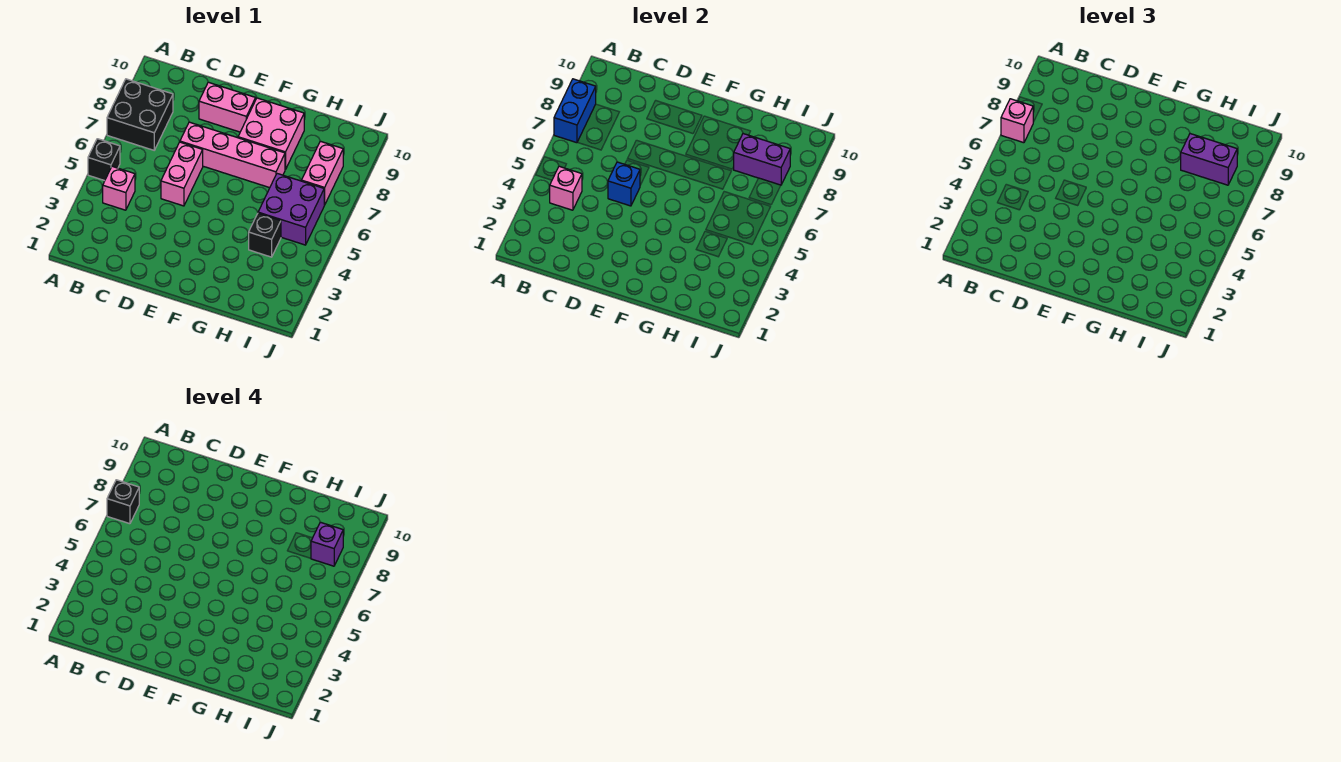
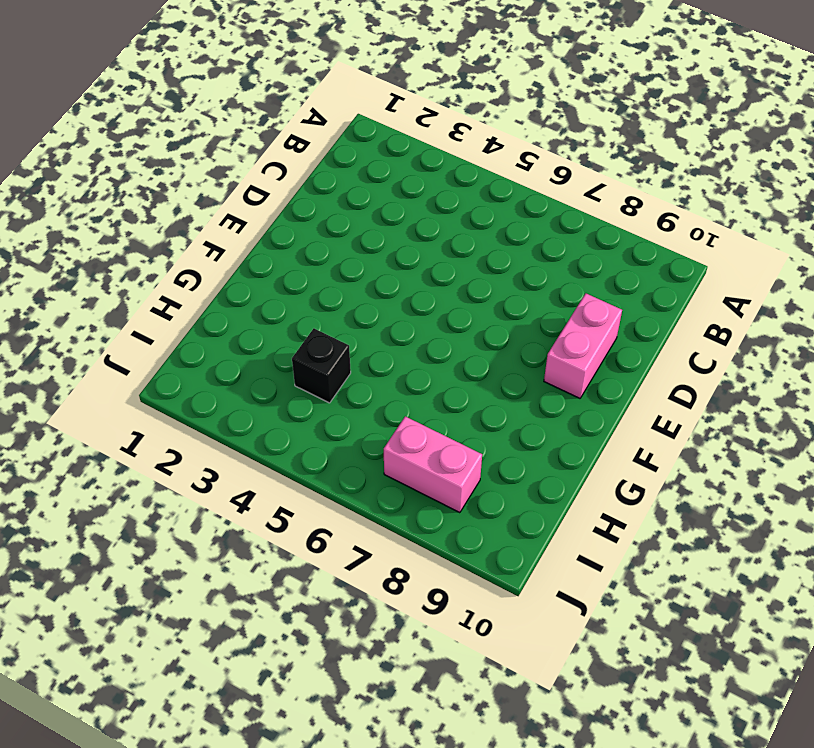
none -> black 1x1 brick [88,139,120,181]
none -> black 2x2 brick [107,79,173,150]
none -> pink 1x1 brick [103,166,135,210]

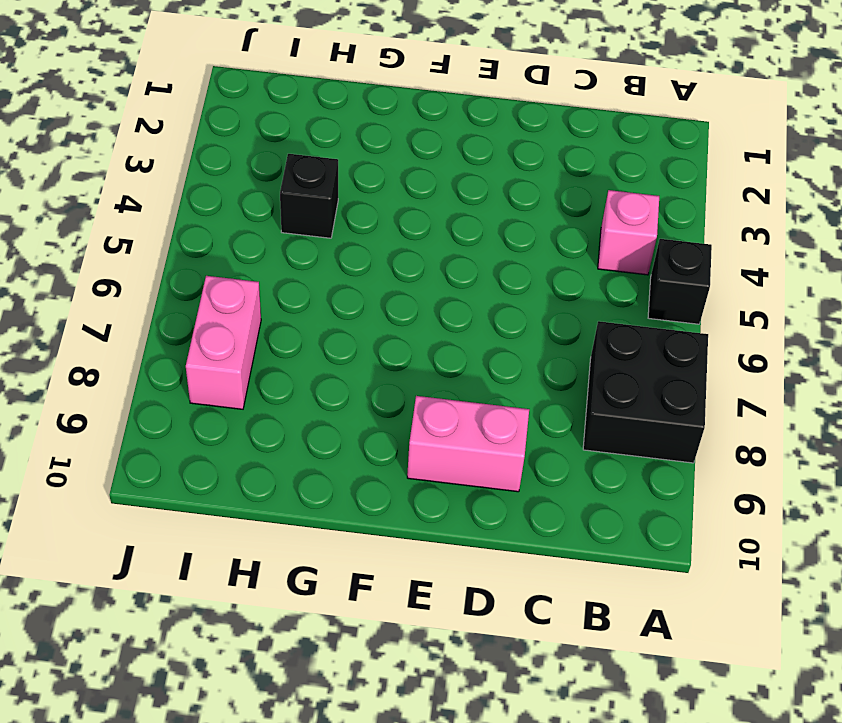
none -> pink 1x2 brick [161,142,203,206]
none -> pink 1x4 brick [180,122,285,188]
none -> pink 2x2 brick [238,98,304,170]

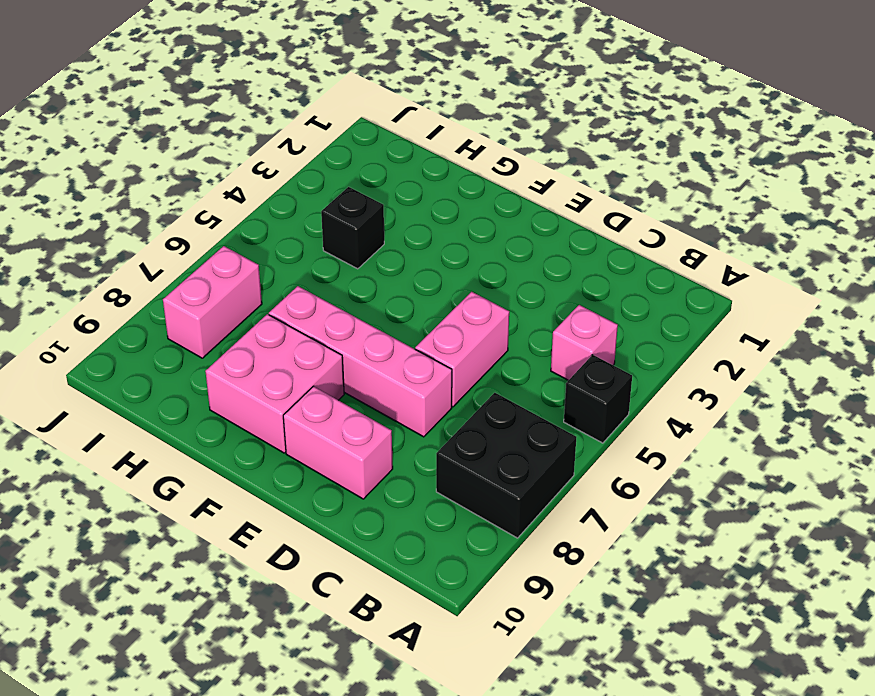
none -> purple 2x2 brick [258,174,324,245]
none -> blue 1x2 brick [554,79,596,143]
none -> pink 1x1 brick [550,166,582,210]

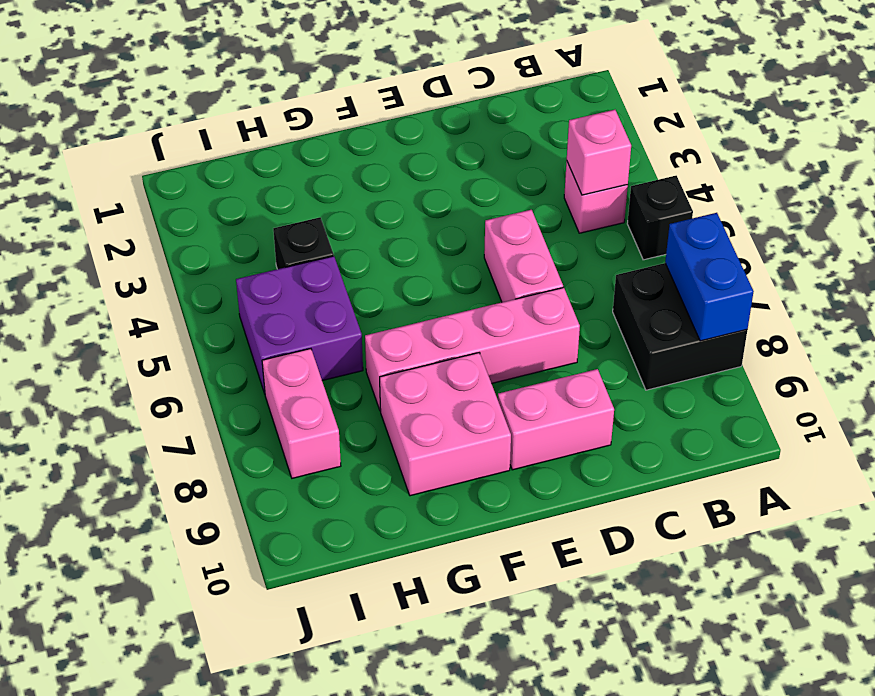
none -> blue 1x1 brick [608,162,640,206]
none -> purple 1x2 brick [734,134,790,185]
none -> pink 1x1 brick [1001,99,1033,143]

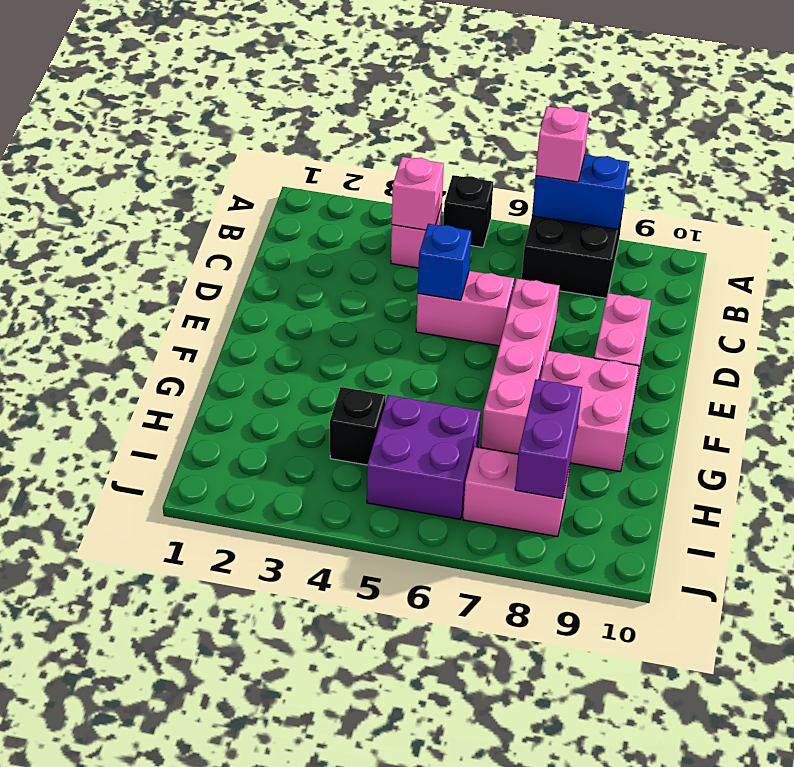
none -> purple 1x2 brick [1181,134,1237,185]
none -> black 1x1 brick [107,480,139,524]
none -> purple 1x1 brick [311,522,343,566]

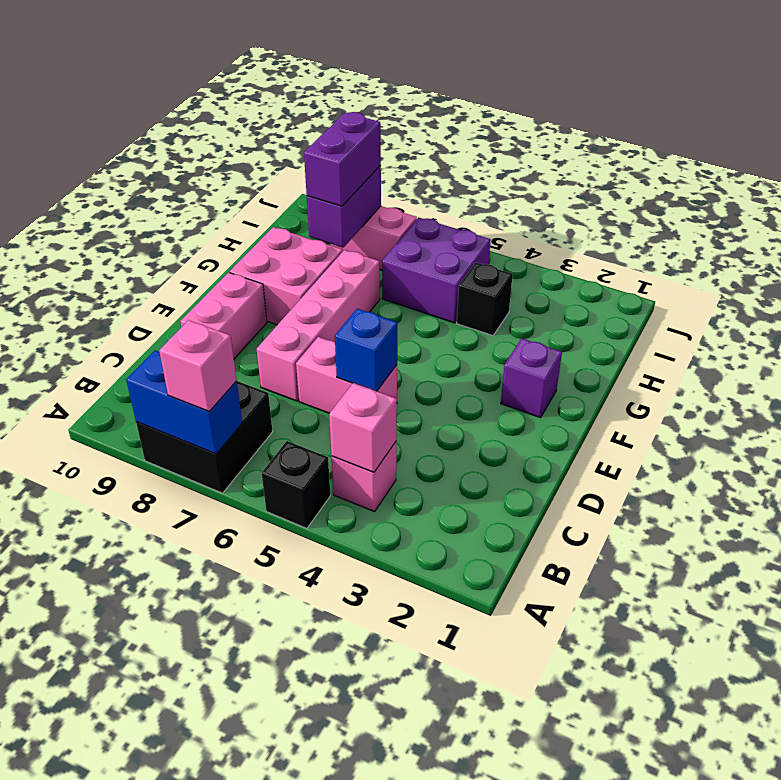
purple 1x1 brick [501,338,562,418] -> purple 1x1 brick moved to [311,522,343,566]
none -> black 1x1 brick [107,480,139,524]

